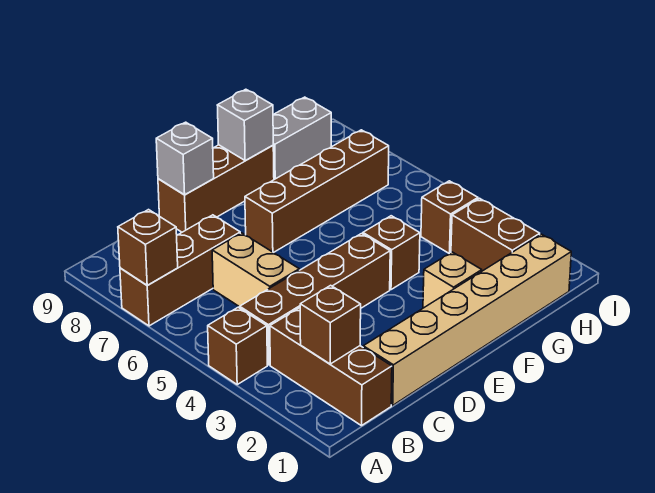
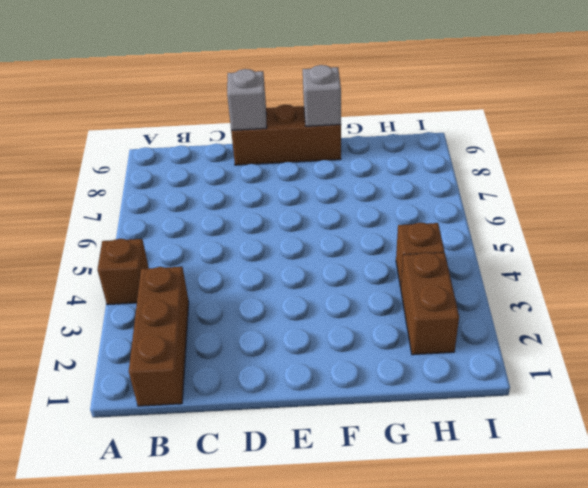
none -> brown 1x3 brick [120,215,240,326]
none -> brown 1x4 brick [240,234,390,365]
none -> tan 1x6 brick [363,234,571,405]

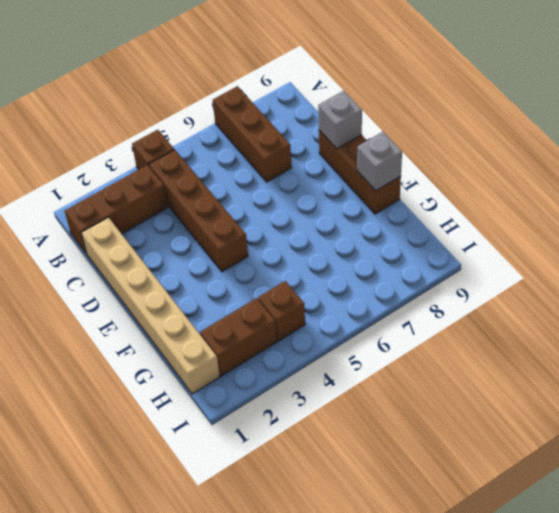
none -> tan 1x2 brick [212,233,299,307]
none -> brown 1x4 brick [245,130,389,253]
none -> tan 1x1 brick [423,252,482,308]

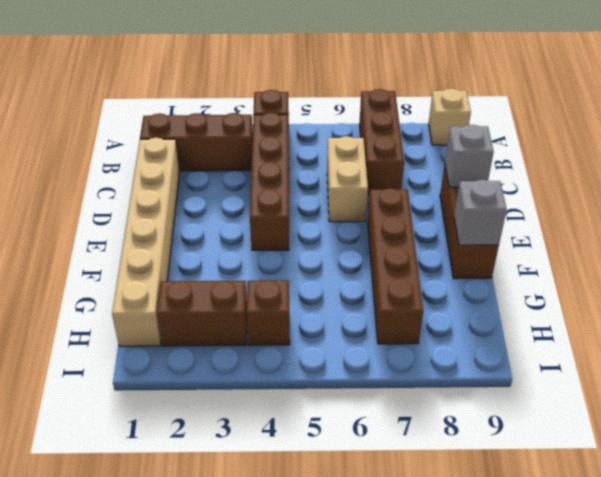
tan 1x1 brick [429,89,471,145] -> tan 1x1 brick moved to [423,252,482,308]
tan 1x2 brick [327,136,368,222] -> tan 1x2 brick turned to [212,233,299,307]
none -> brown 1x1 brick [363,216,420,290]
none -> grey 1x2 brick [273,97,331,180]
none -> brown 1x1 brick [118,210,178,285]

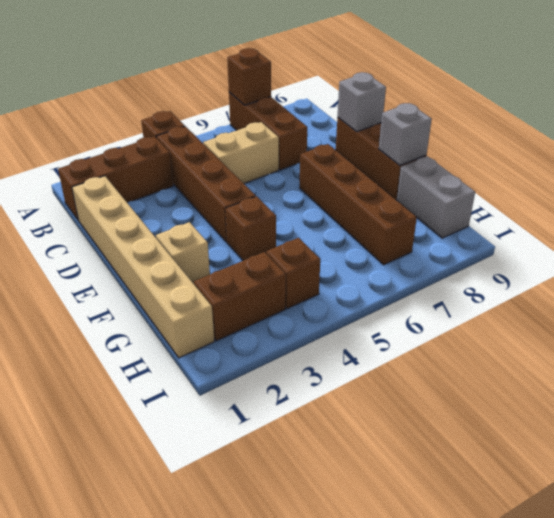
none -> brown 1x1 brick [300,285,361,364]

